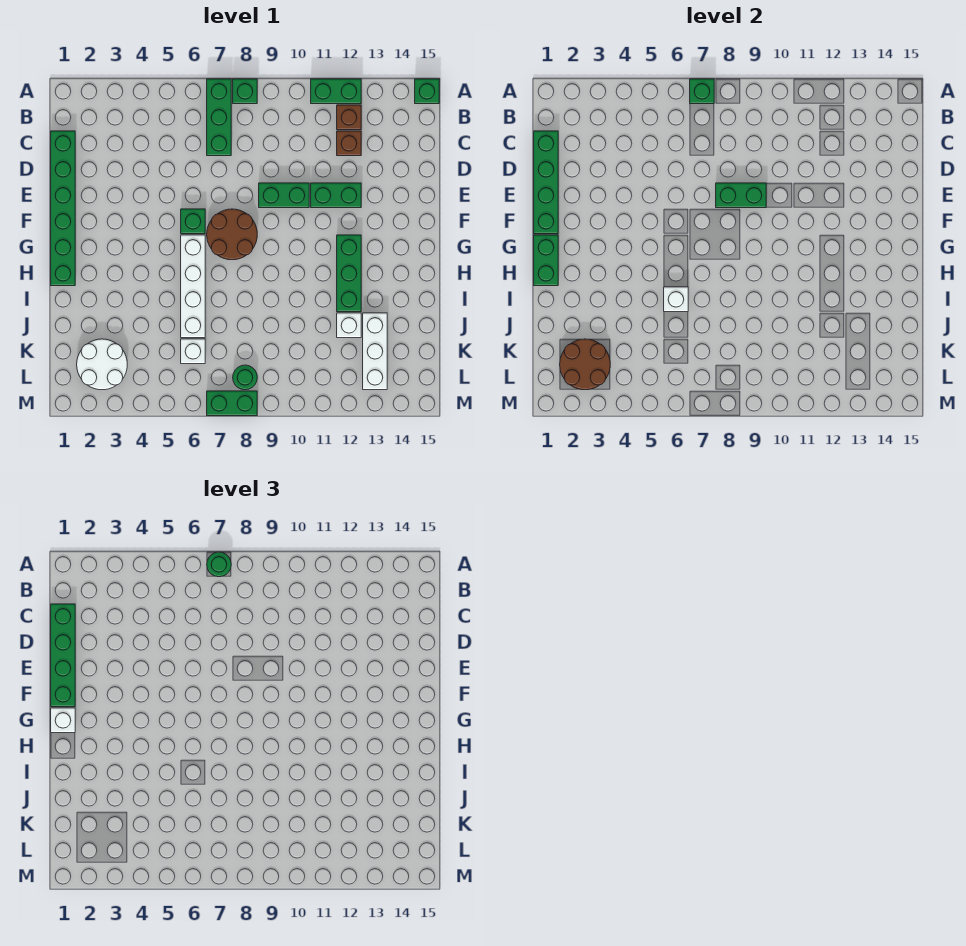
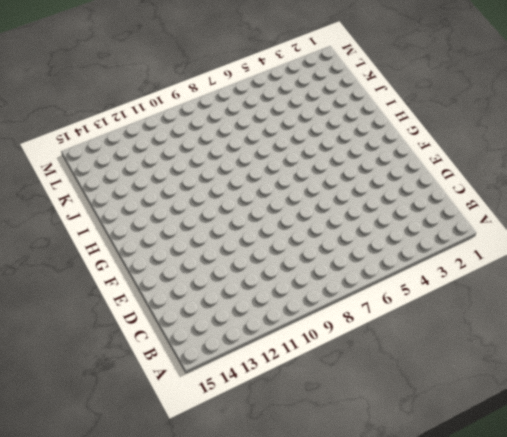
none -> green 1x3 brick [207,79,231,156]
none -> green 1x1 brick [233,79,257,104]
none -> green 1x2 brick [311,79,361,104]

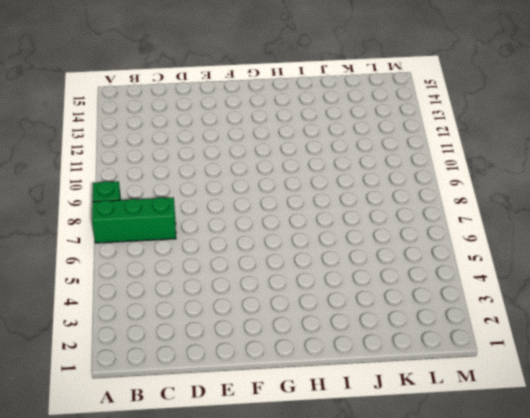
none -> green 1x2 brick [311,79,361,104]
none -> green 1x1 brick [415,79,439,104]
none -> brown 1x1 brick [337,105,361,130]

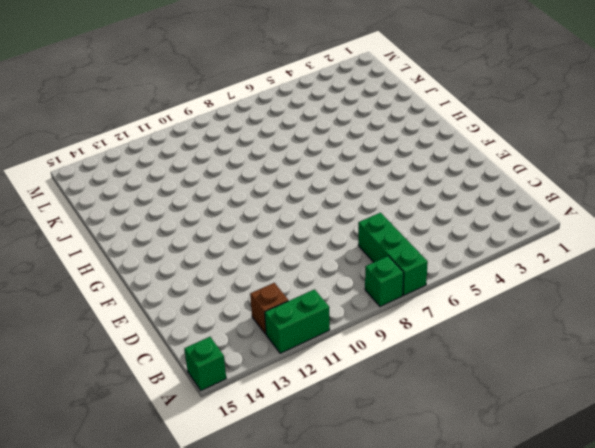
none -> green 1x6 brick [51,131,75,286]
none -> brown 1x1 brick [337,131,361,156]
none -> green 1x2 brick [259,183,309,208]

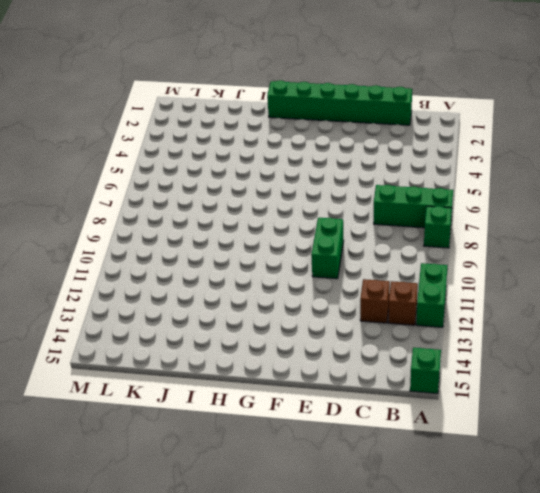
none -> green 1x2 brick [311,183,361,208]
none -> green 1x1 brick [181,209,205,234]
none -> brown 2x2 round brick [207,209,257,260]

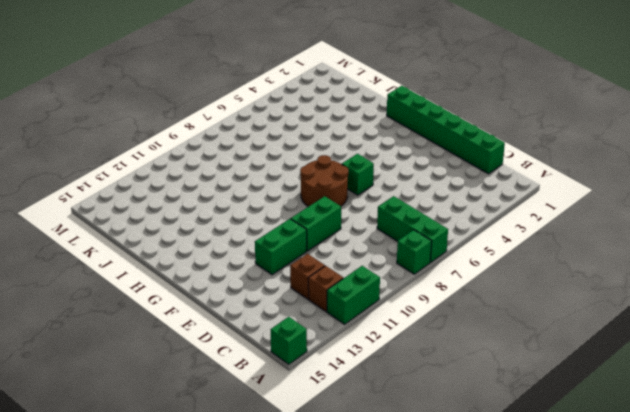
none -> white 1x4 brick [181,235,205,338]
none -> green 1x3 brick [337,235,361,312]
none -> white 1x1 brick [337,313,361,338]

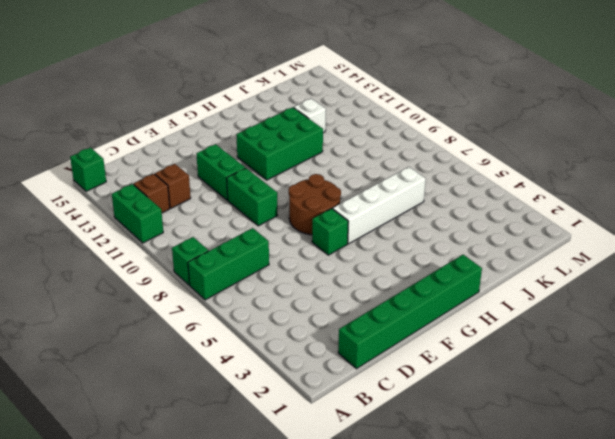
green 2x3 brick [236,107,323,180] -> green 1x3 brick [337,235,361,312]
none -> white 1x3 brick [363,313,387,390]
none -> white 2x2 round brick [77,339,127,390]
none -> white 1x1 brick [181,339,205,364]

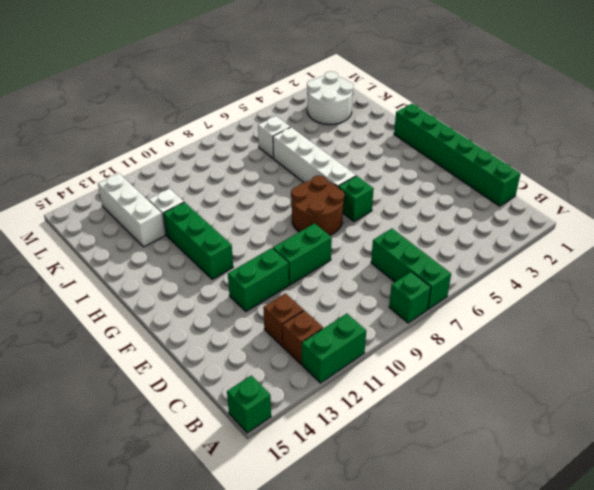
none -> green 1x1 round brick [233,365,257,390]
none -> green 1x2 brick [207,391,257,416]
none -> green 1x1 brick [690,79,714,104]

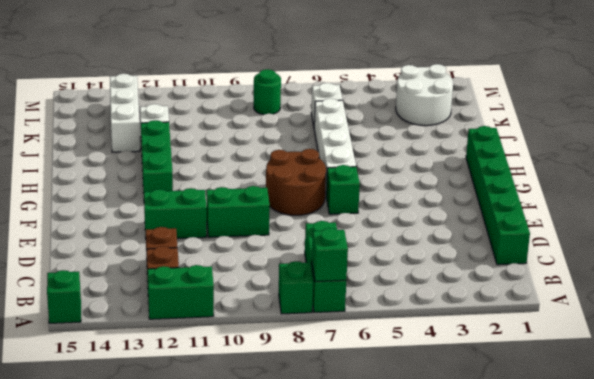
none -> green 1x2 brick [207,391,257,416]
none -> green 1x4 brick [534,131,558,234]
none -> green 1x2 brick [716,183,766,208]

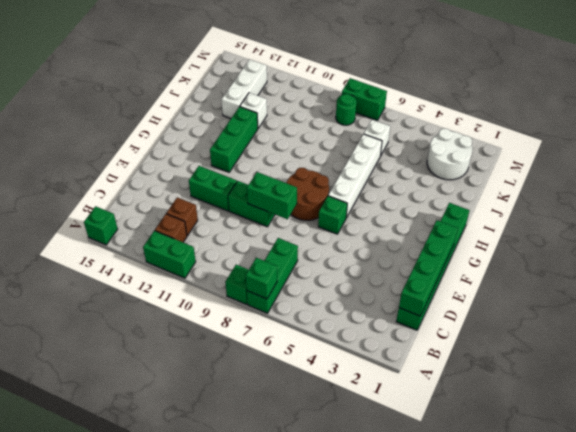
none -> green 1x2 brick [534,235,558,286]
none -> white 1x1 brick [664,287,688,312]
none -> brown 2x2 round brick [560,339,610,390]

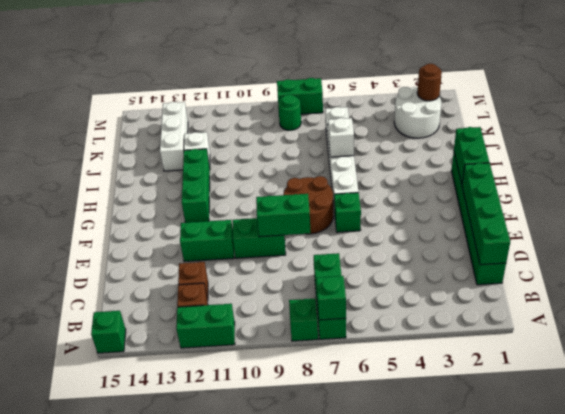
brown 1x1 round brick [417,64,442,101] -> brown 2x2 round brick [560,339,610,390]
none -> green 1x1 round brick [207,552,231,577]
none -> green 1x4 brick [51,604,75,707]
none -> white 1x1 brick [51,708,75,733]

